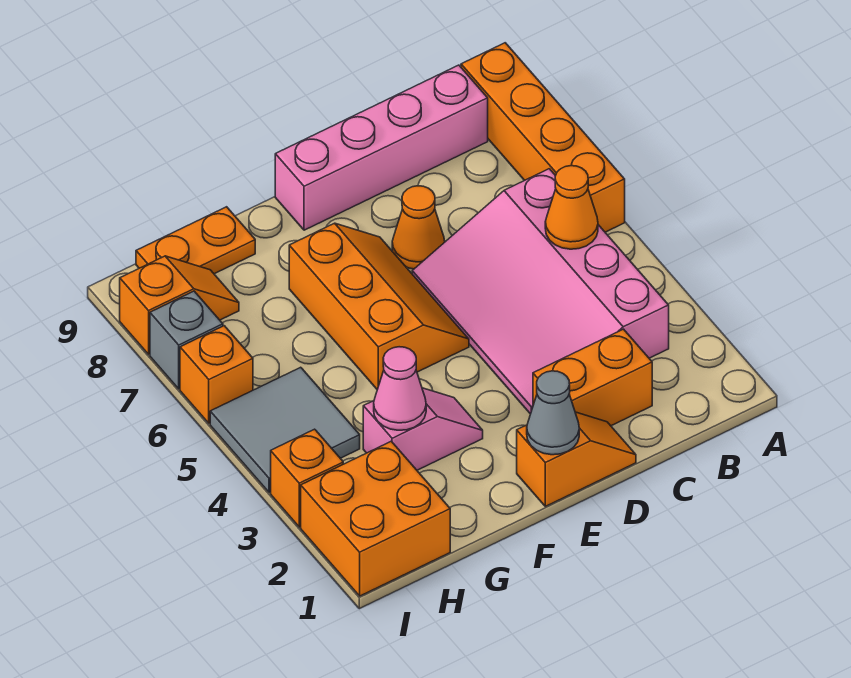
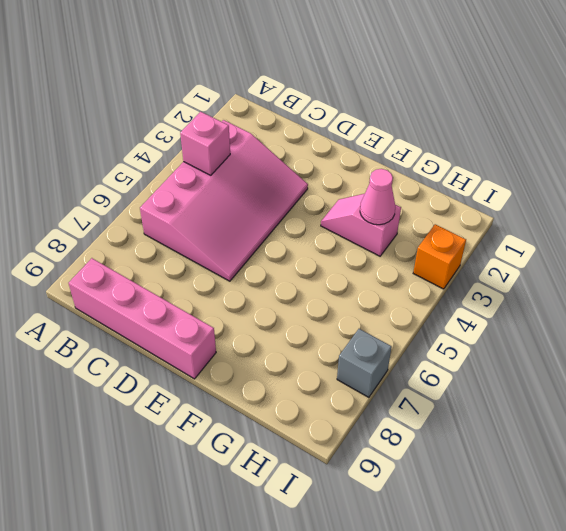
pink 1x1 brick [180,112,230,175] -> none
none -> orange 1x4 brick [461,43,625,232]
none -> orange 1x2 brick [533,329,652,426]
none -> orange 1x2 slope [517,412,636,506]

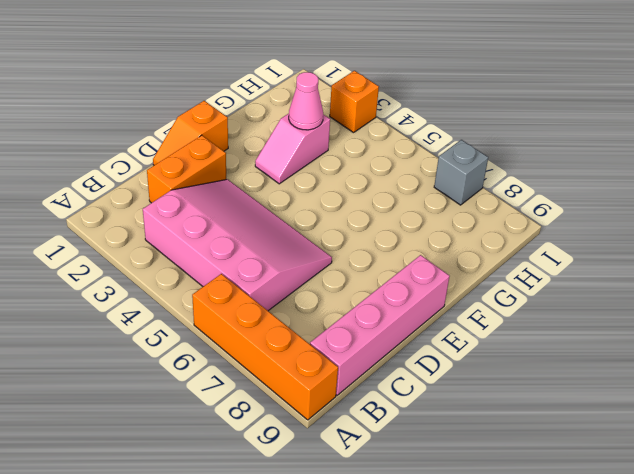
none -> orange 1x1 cone [392,186,445,269]
none -> orange 2x3 slope [289,223,469,390]
none -> orange 1x2 plate [136,207,255,274]

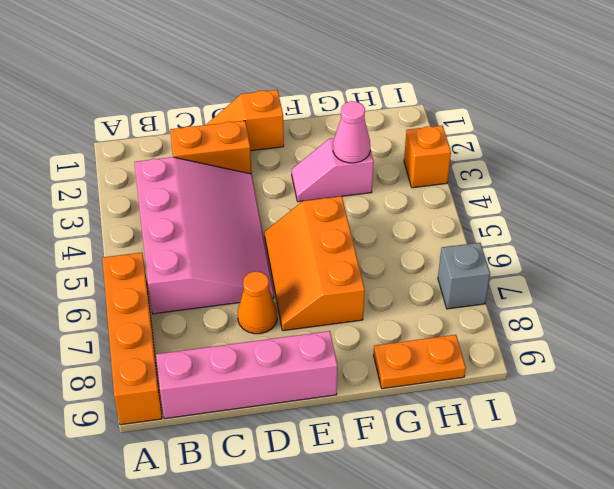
none -> orange 2x2 brick [301,441,450,596]
none -> grey 2x2 tile [210,367,360,493]
none -> orange 1x2 slope [120,256,239,354]

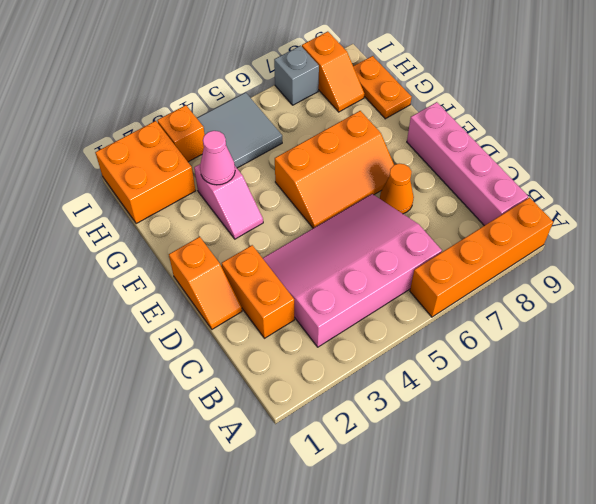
none -> orange 1x1 brick [180,326,253,423]
none -> orange 1x1 cone [545,166,598,249]
none -> grey 1x1 cone [527,371,579,455]

